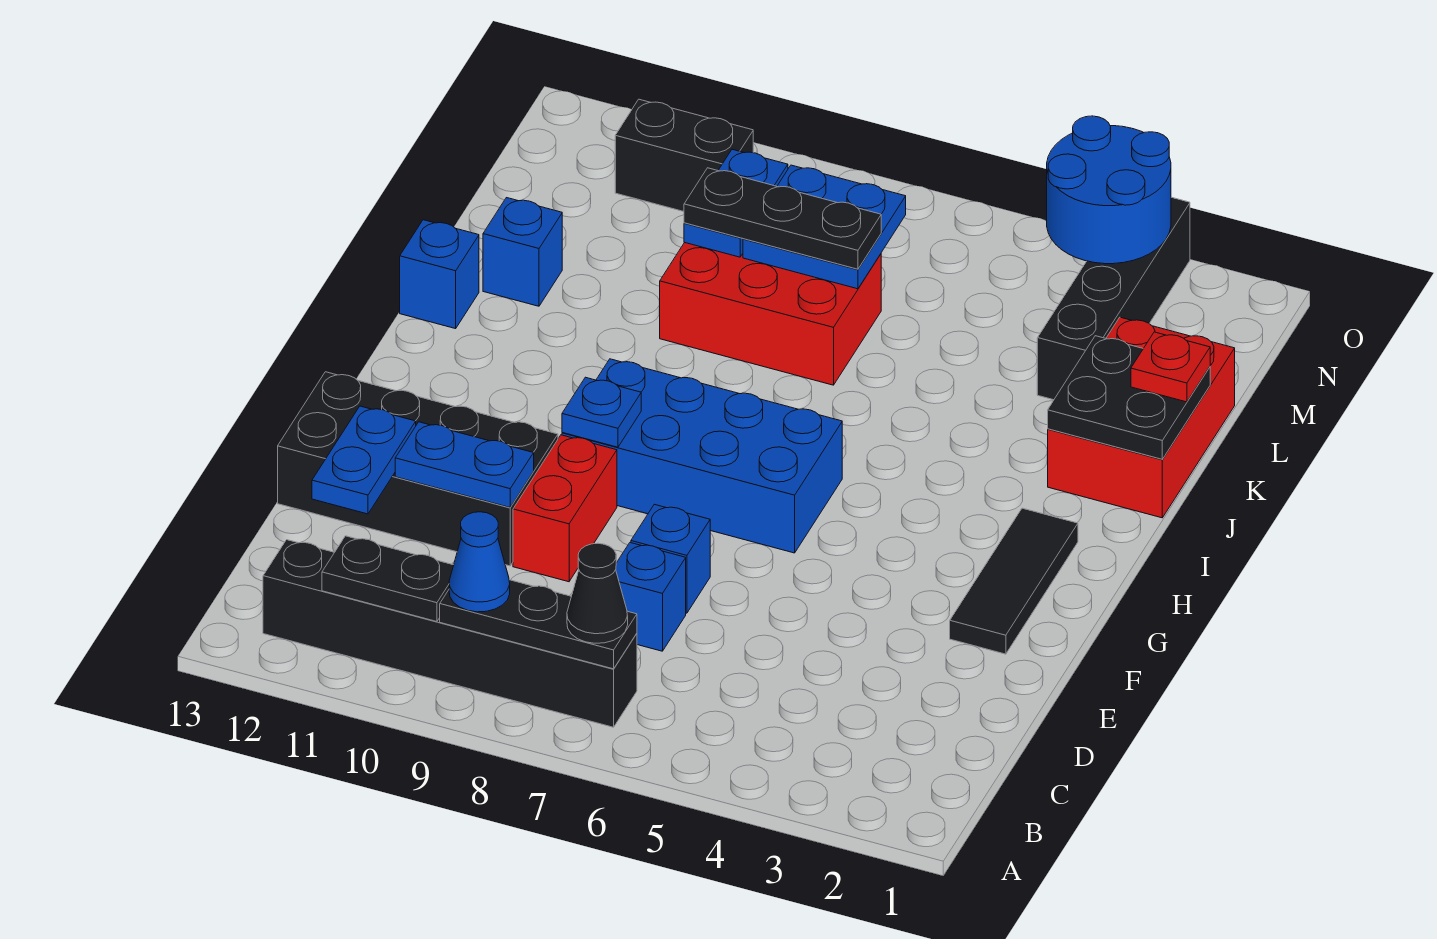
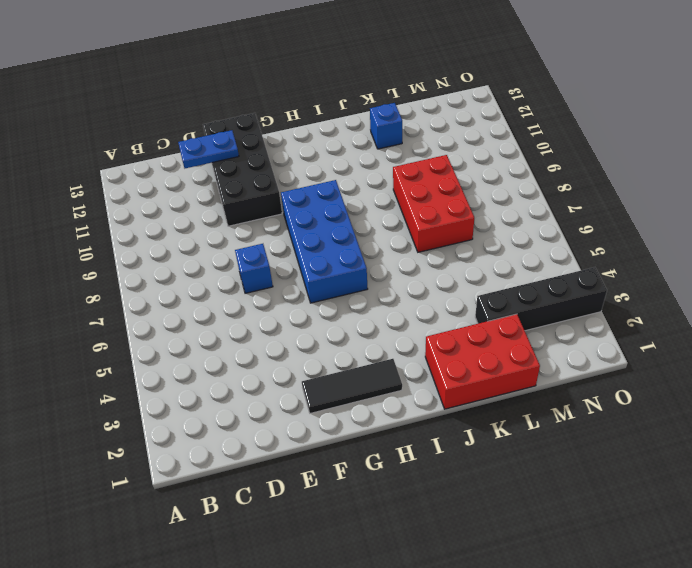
none -> black 1x6 brick [263,540,637,727]
none -> blue 1x1 brick [616,543,686,651]
none -> red 1x2 brick [513,435,617,582]

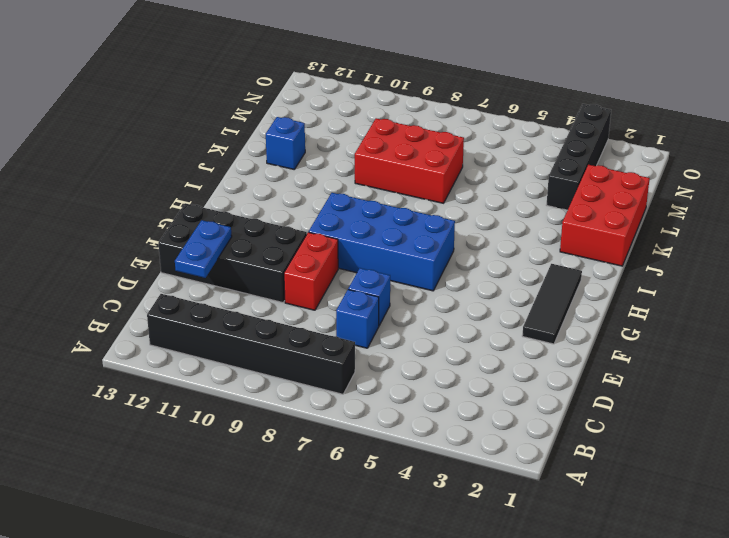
none -> blue 1x1 brick [400,220,479,329]
none -> black 1x2 brick [615,99,753,212]
none -> black 1x3 plate [440,580,637,669]

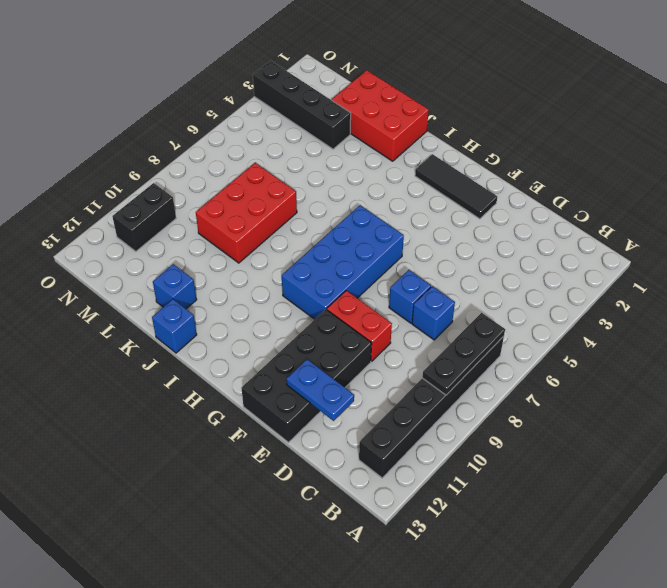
none -> black 1x2 plate [322,536,454,622]
none -> blue 1x2 plate [395,422,534,507]
none -> blue 1x1 plate [562,377,641,447]

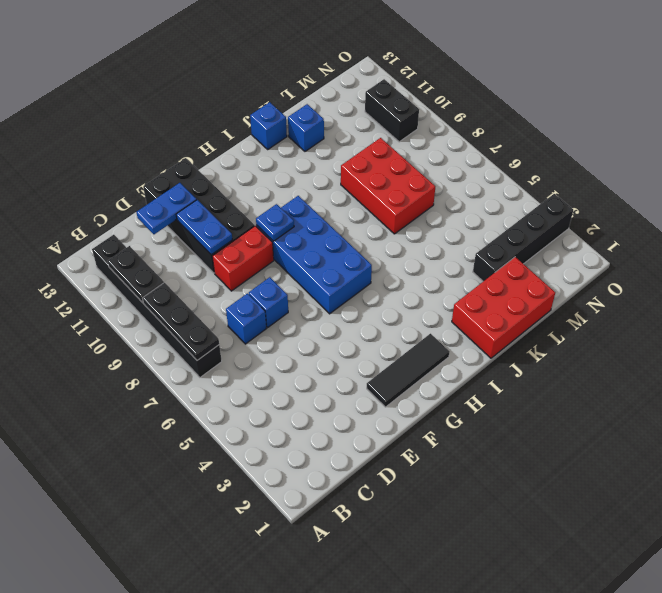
none -> black 2x2 plate [1048,336,1210,459]
none -> blue 2x2 plate [743,165,906,289]
none -> blue 1x2 plate [684,149,788,257]

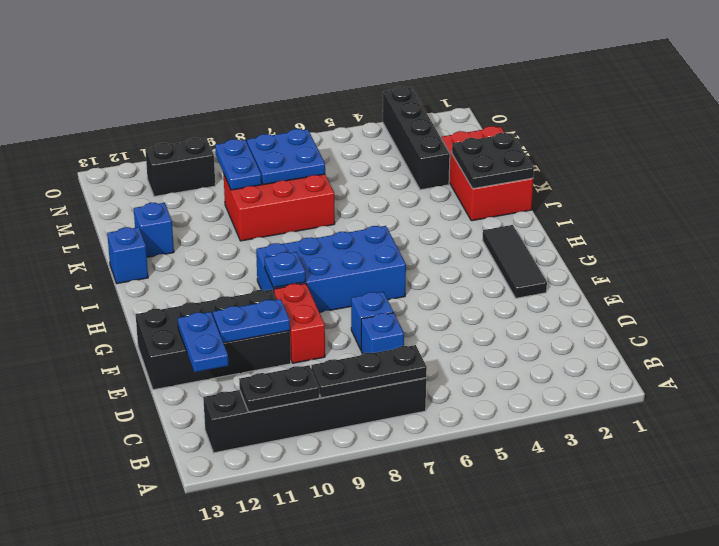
none -> blue 2x2 round brick [1047,116,1171,264]
none -> black 1x1 cone [567,543,628,643]
none -> blue 1x1 cone [449,512,510,612]

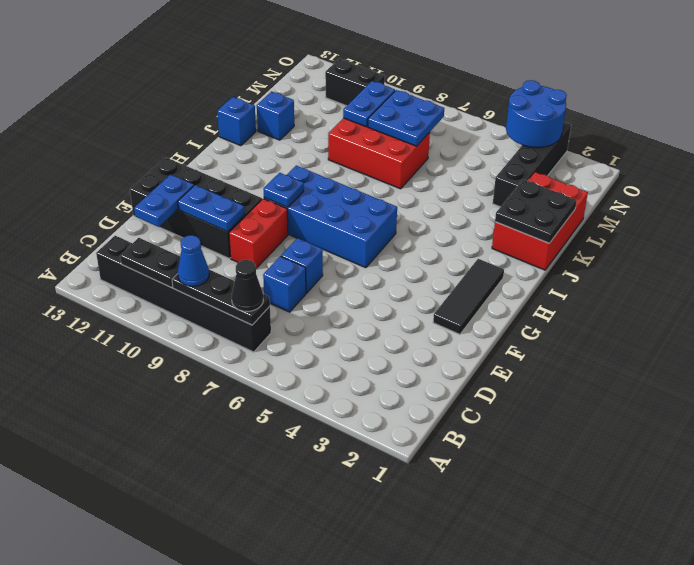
none -> red 1x1 plate [1131,332,1210,402]
none -> black 1x3 plate [684,168,881,269]

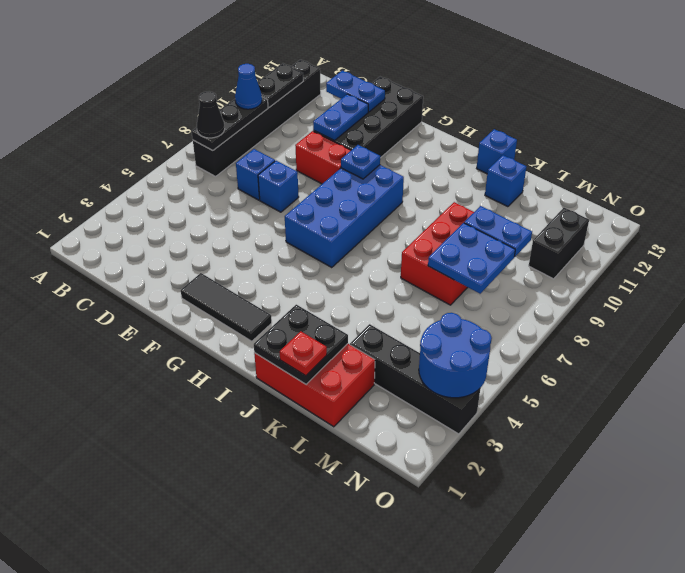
none -> black 1x3 plate [684,168,881,269]

